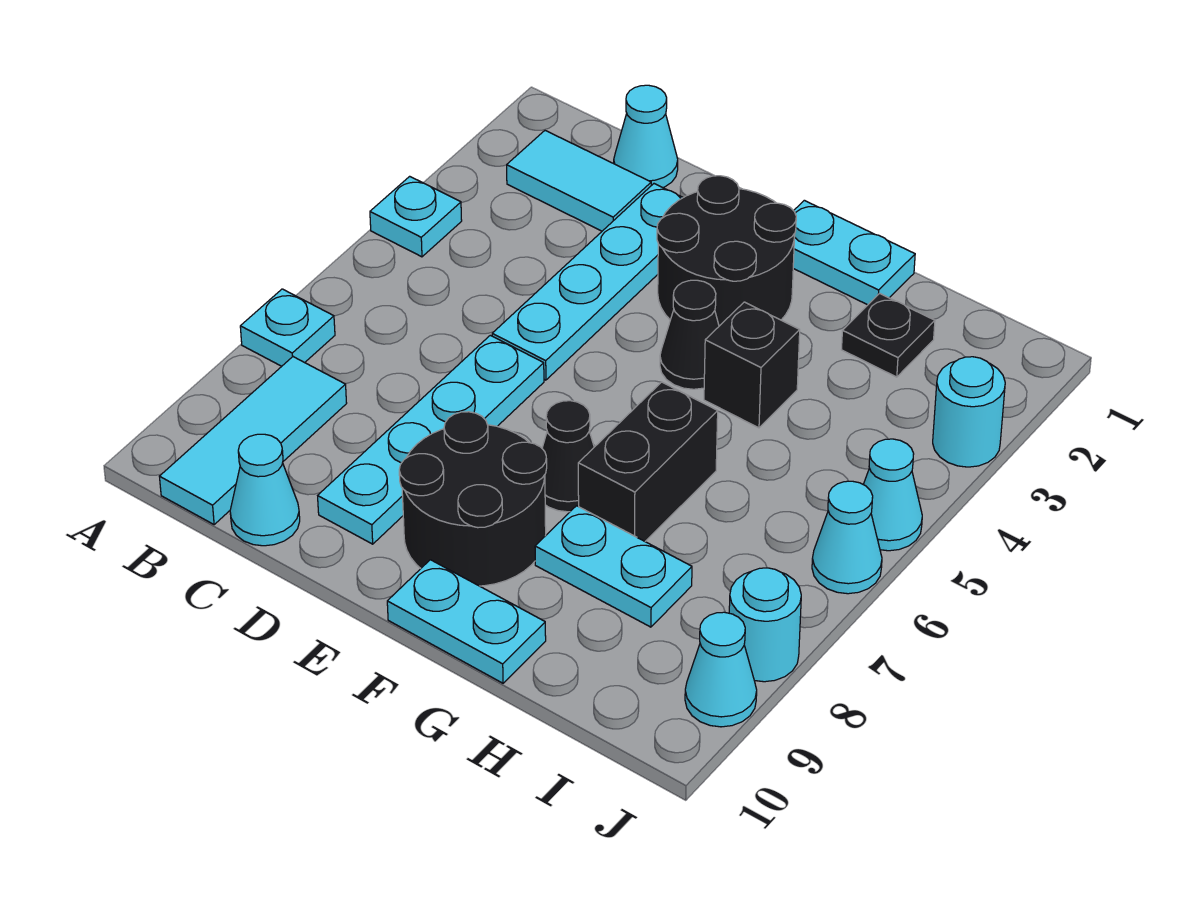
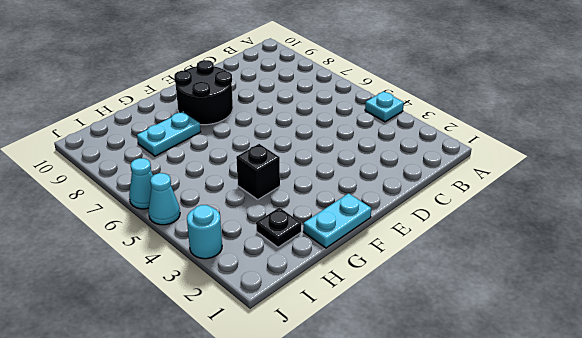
none -> cyan 1x1 plate [240,289,335,366]
none -> cyan 1x2 tile [507,131,651,231]
none -> cyan 1x3 tile [159,357,347,525]

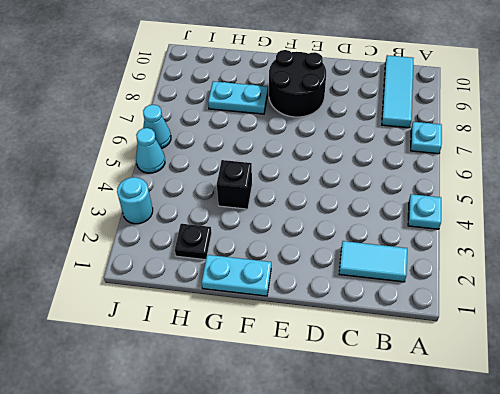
none -> cyan 1x1 cone [614,85,678,188]
none -> cyan 1x1 cone [230,434,300,546]
none -> cyan 1x4 plate [492,184,683,380]

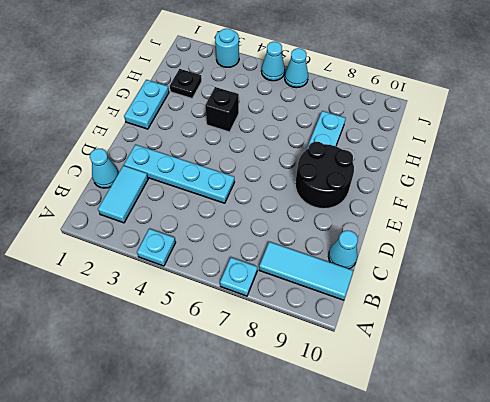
none -> cyan 1x4 plate [318,335,544,544]
none -> black 2x2 round brick [657,176,796,326]
none -> black 1x1 cone [660,280,719,389]

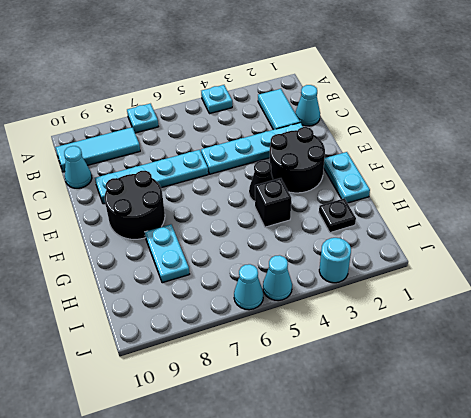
none -> black 1x1 cone [542,401,594,512]
none -> cyan 1x2 plate [387,560,546,683]
none -> black 1x2 brick [578,382,718,541]

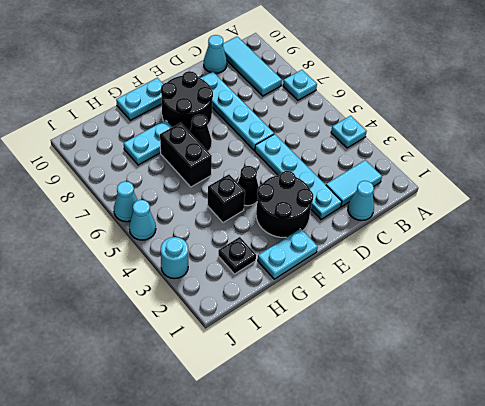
none -> cyan 1x1 round brick [729,568,801,682]
none -> cyan 1x1 cone [685,612,757,727]

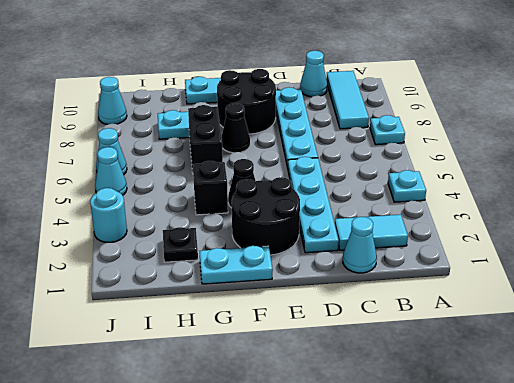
none -> cyan 1x1 round brick [729,568,801,682]

